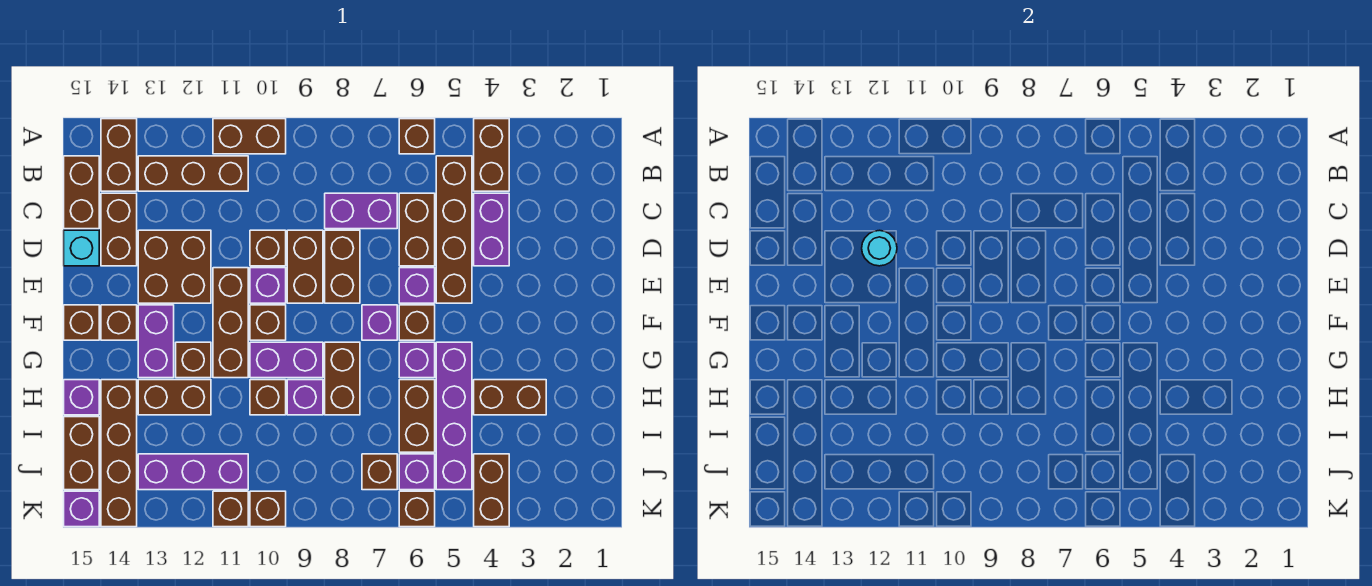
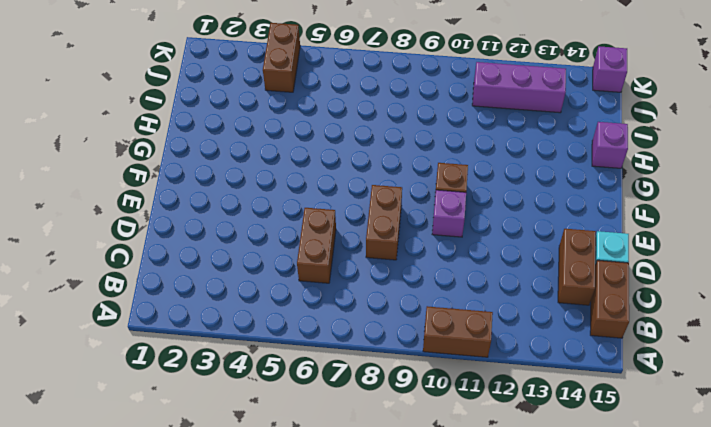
none -> brown 1x2 brick [474,119,509,191]
none -> brown 1x1 brick [399,119,435,154]
none -> brown 1x2 brick [101,119,137,191]
none -> brown 1x4 brick [436,156,472,303]

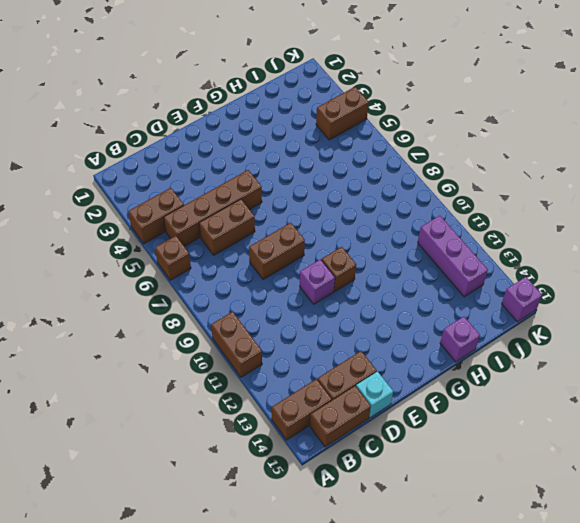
none -> brown 1x3 brick [138,156,248,191]
none -> purple 1x2 brick [474,193,509,266]
none -> purple 1x2 brick [325,193,397,229]
none -> brown 1x2 brick [287,230,323,303]

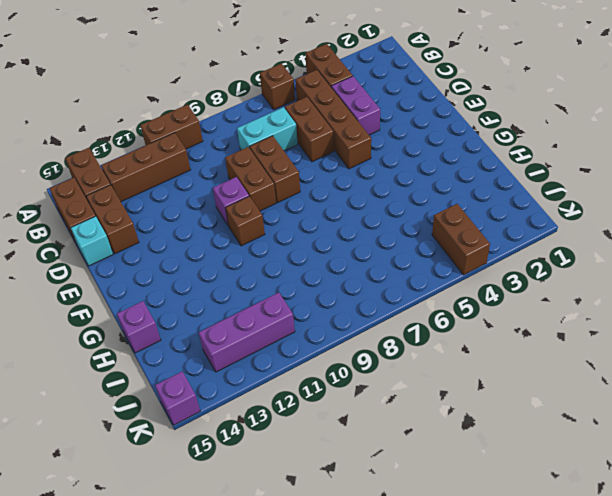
cyan 1x2 brick [237,107,298,151] -> purple 1x2 brick [325,193,397,229]
none -> brown 1x1 brick [250,230,286,266]
none -> brown 2x2 brick [138,230,211,303]
none -> purple 1x1 brick [399,268,435,303]
none -> brown 1x3 brick [213,268,248,378]

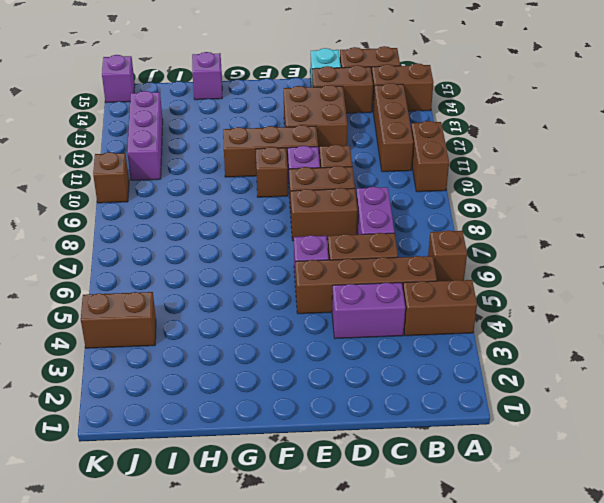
none -> brown 1x1 brick [399,305,435,340]
none -> purple 1x1 brick [362,305,397,340]
none -> purple 1x2 brick [138,305,174,378]
none -> brown 1x1 brick [101,305,137,340]

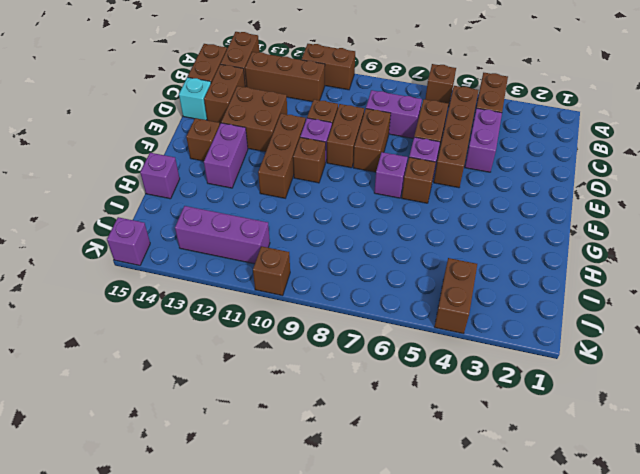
none -> brown 1x1 brick [64,305,99,340]
none -> purple 1x4 brick [436,342,472,490]
none -> purple 1x1 brick [399,342,435,378]
none -> brown 1x2 brick [325,342,360,415]

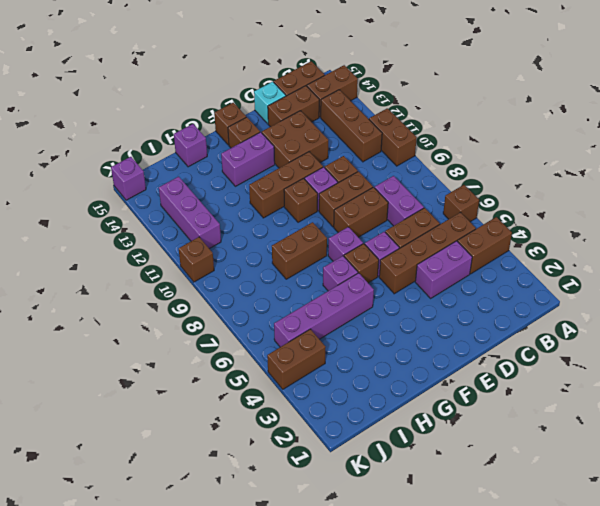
none -> purple 1x2 brick [250,342,323,378]
none -> brown 1x1 brick [176,342,211,378]
none -> brown 1x2 brick [474,380,546,415]
none -> brown 1x2 brick [399,380,435,452]

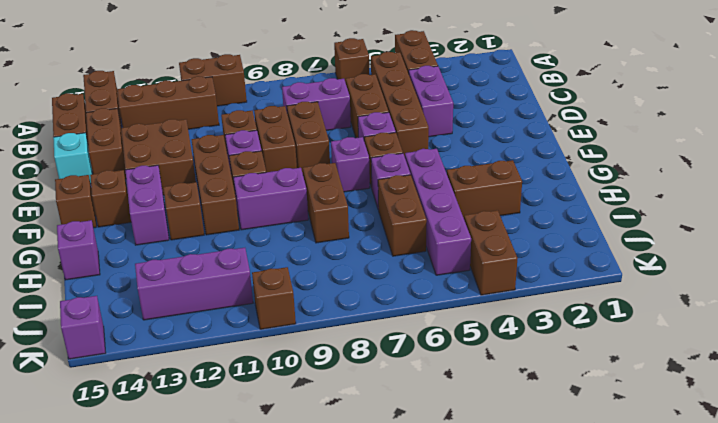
none -> purple 1x1 brick [287,380,323,415]
none -> brown 1x1 brick [250,380,286,415]
none -> brown 1x2 brick [138,380,211,415]
none -> brown 1x4 brick [101,380,137,527]

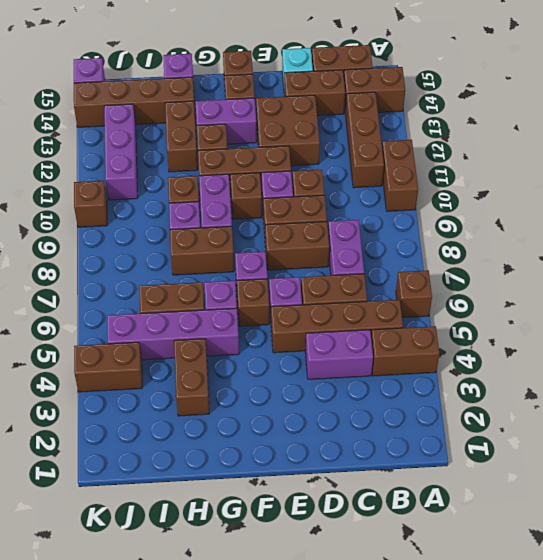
none -> brown 1x2 brick [64,417,99,490]
none -> purple 1x1 brick [399,454,435,490]
none -> brown 1x1 brick [362,454,397,490]
none -> brown 1x1 brick [399,491,435,527]

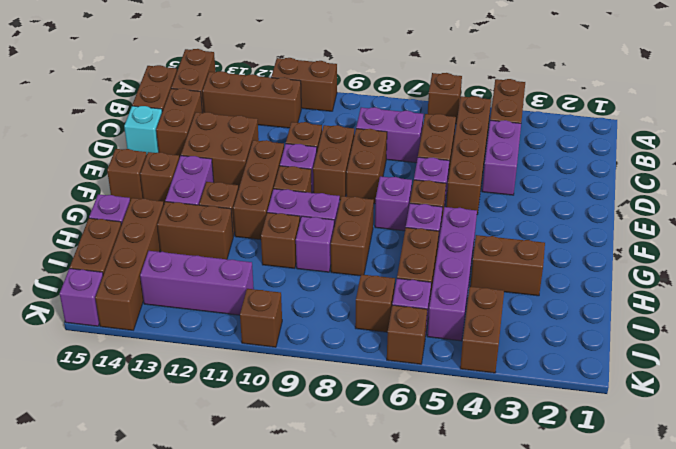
none -> brown 1x1 brick [213,491,248,527]
none -> cyan 1x1 round brick [862,230,897,266]

